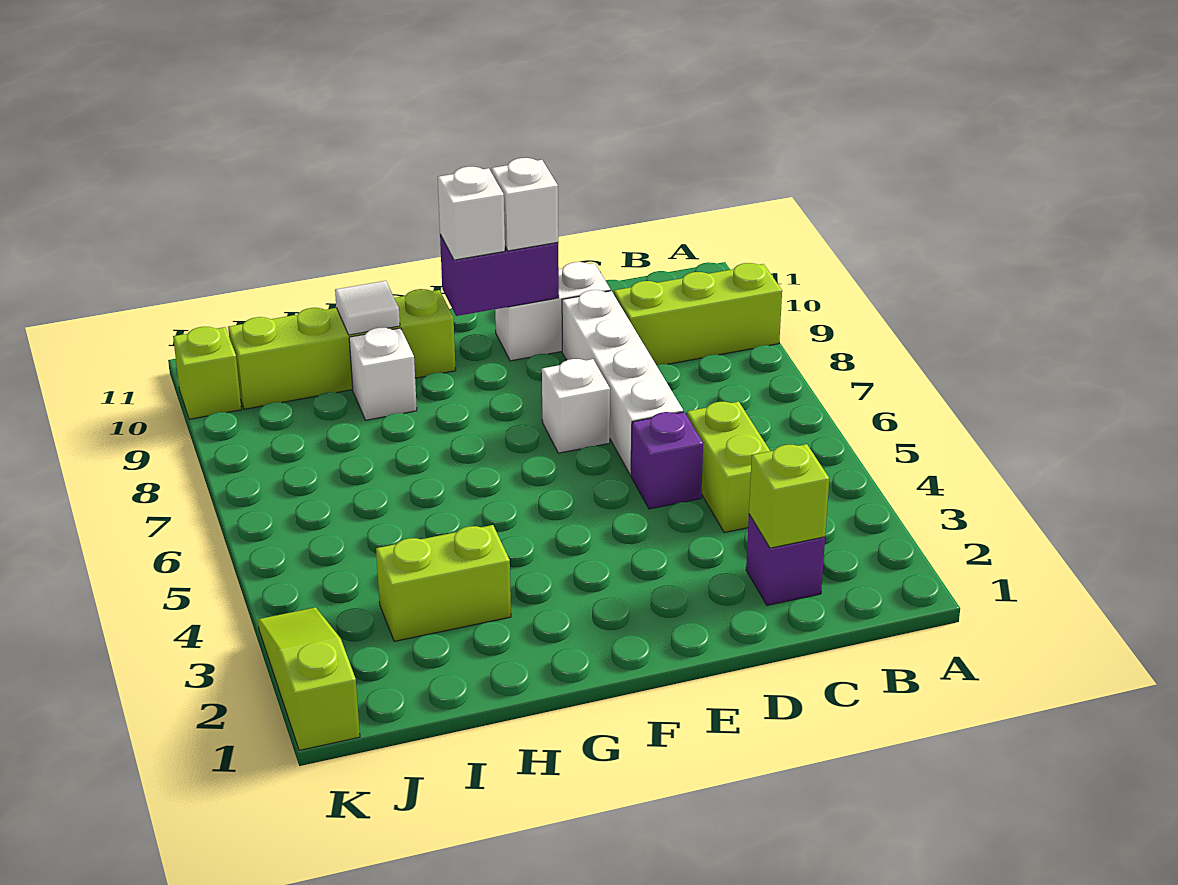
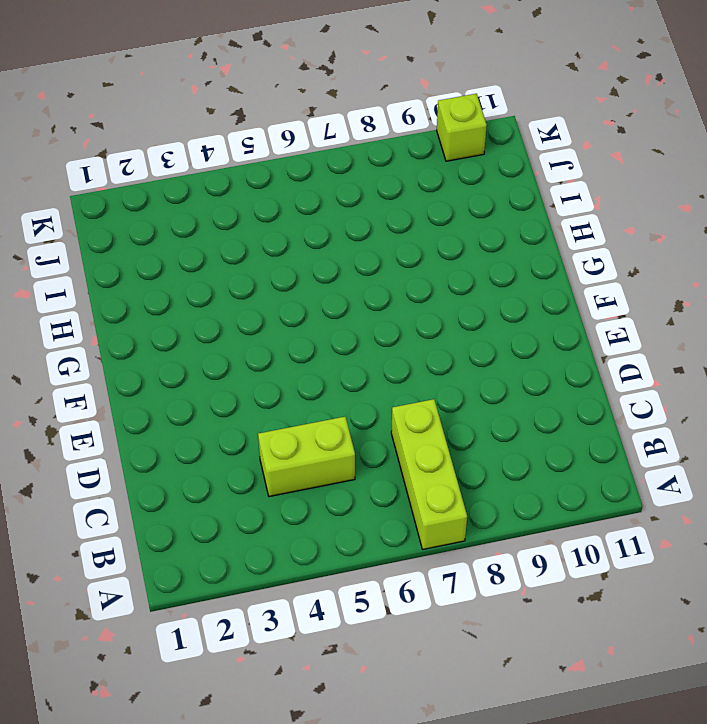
lime 1x3 brick [391,399,467,549] -> lime 1x3 brick moved to [614,263,782,365]
none -> purple 1x1 brick [746,515,825,605]
none -> purple 1x1 brick [631,412,703,509]
none -> white 1x4 brick [562,290,683,475]

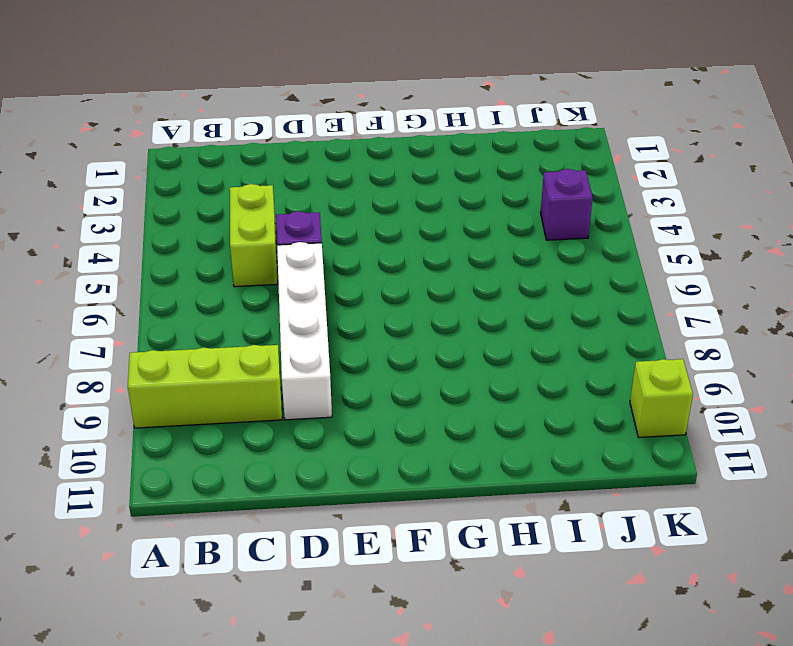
purple 1x1 brick [540,169,593,240] -> purple 1x1 brick moved to [746,515,825,605]
none -> white 1x2 brick [495,262,611,361]
none -> white 1x1 brick [542,359,610,453]
none -> lime 1x4 brick [228,289,456,409]

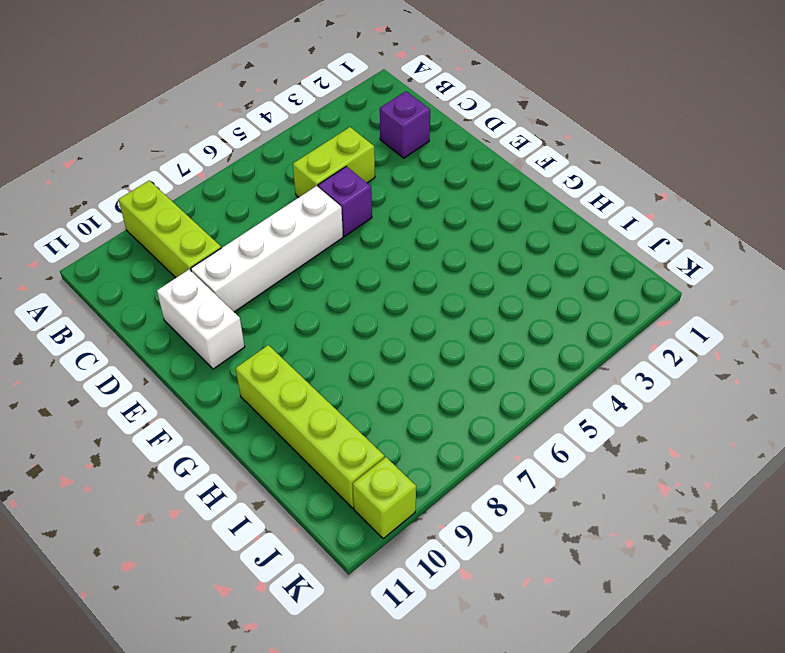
none -> white 1x1 brick [542,359,610,453]
none -> lime 1x2 brick [376,525,511,641]
none -> white 1x1 brick [349,328,417,420]

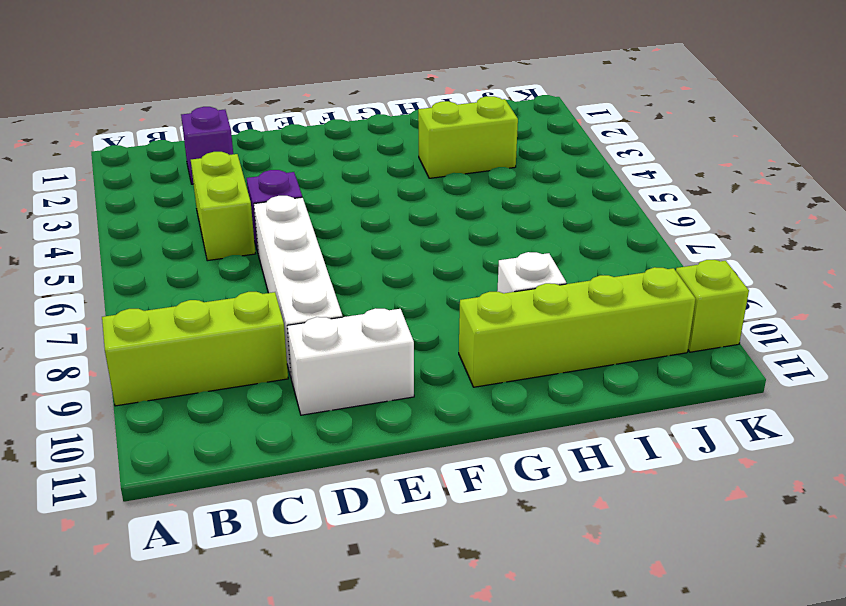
none -> white 1x1 brick [542,359,610,453]
none -> lime 1x3 slope [258,607,360,750]
none -> lime 1x1 brick [749,444,829,548]

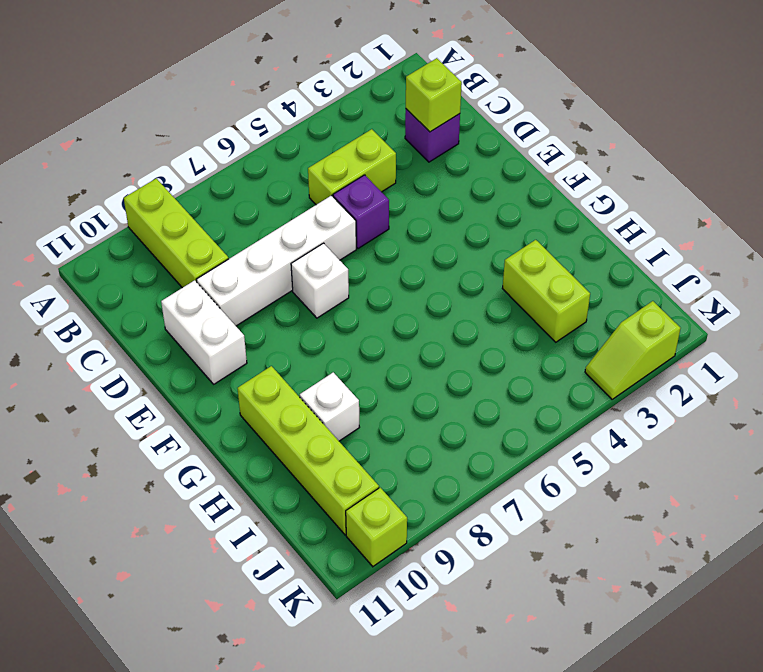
lime 1x2 slope [585,301,681,400] -> lime 1x3 slope [258,607,360,750]
none -> purple 1x2 brick [440,235,559,316]
none -> white 1x1 tile [335,281,400,335]
none -> white 1x1 brick [491,158,558,251]

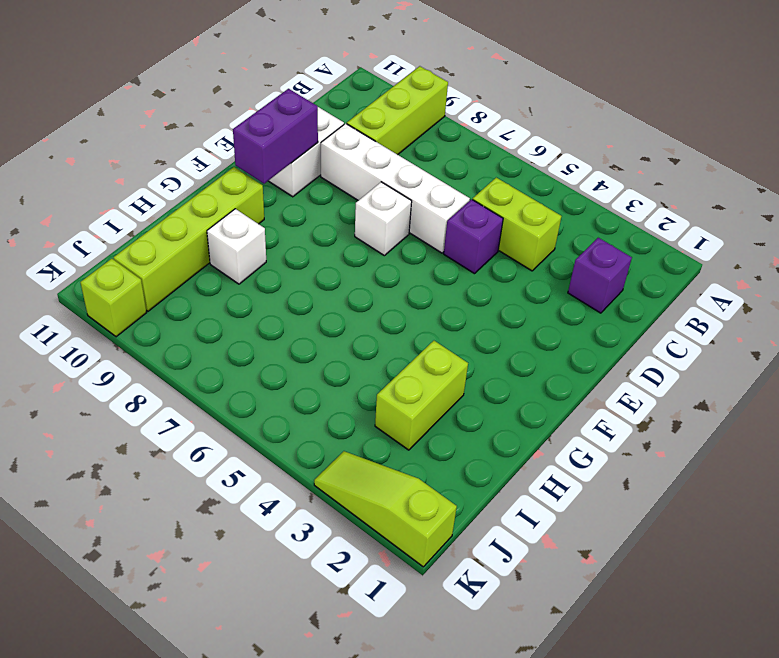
none -> lime 1x1 brick [749,444,829,548]
none -> white 1x1 tile [335,281,400,335]
none -> white 1x1 brick [491,158,558,251]

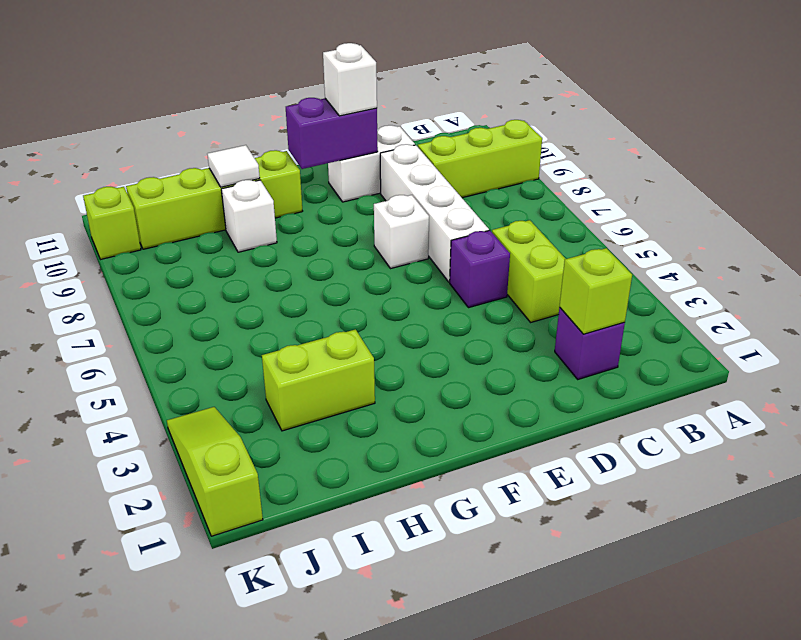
none -> white 1x1 brick [438,167,505,260]

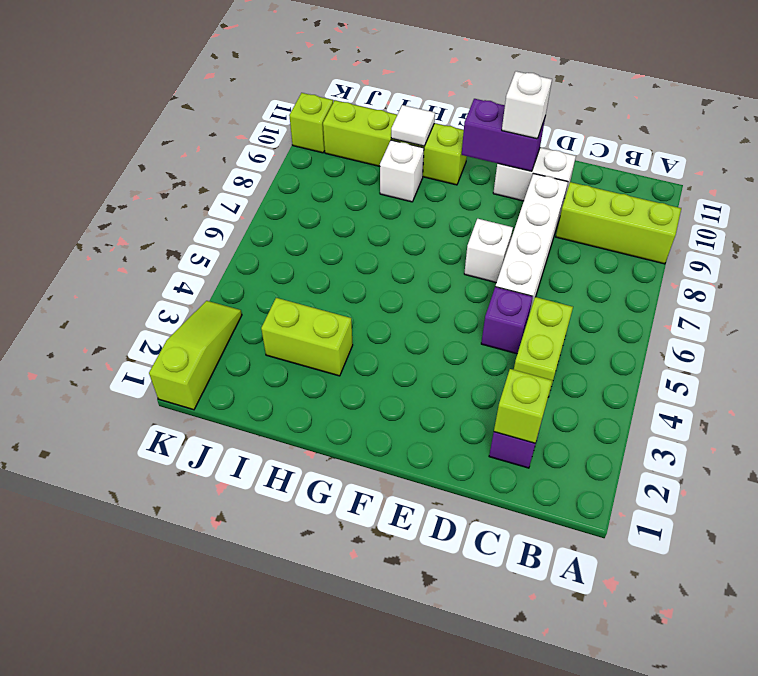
none -> white 1x1 brick [438,167,505,260]

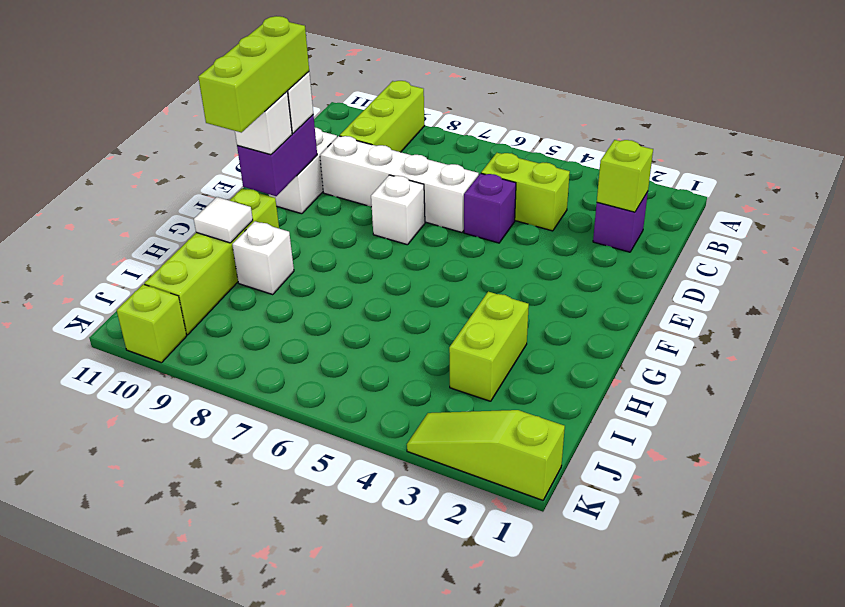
lime 1x3 brick [198,16,309,133] -> none

